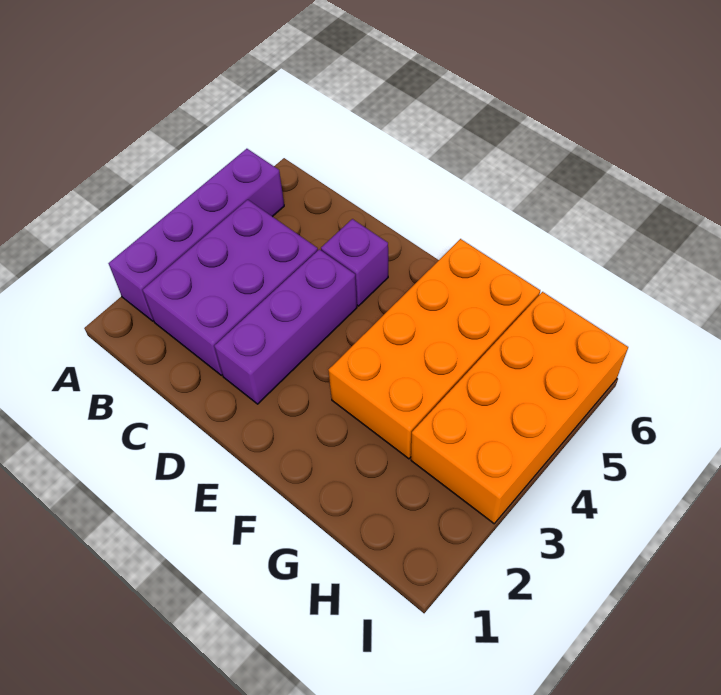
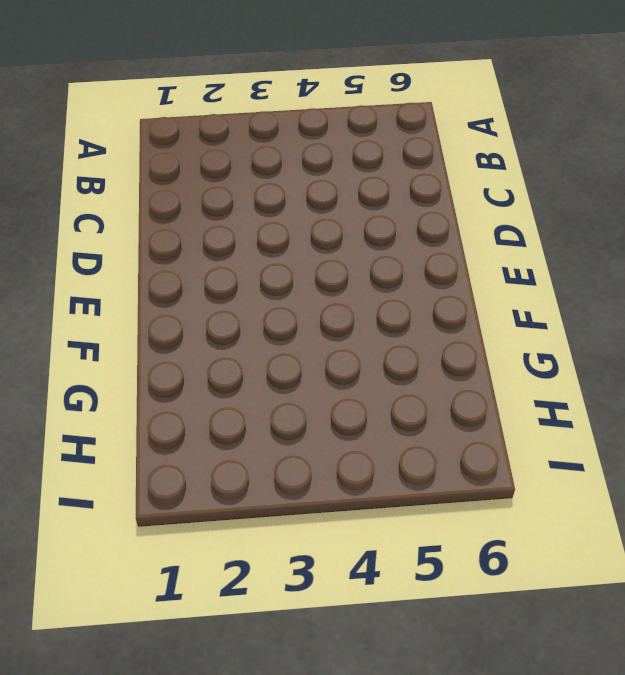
none -> purple 1x4 brick [109,149,284,321]
none -> purple 2x3 brick [143,200,318,375]

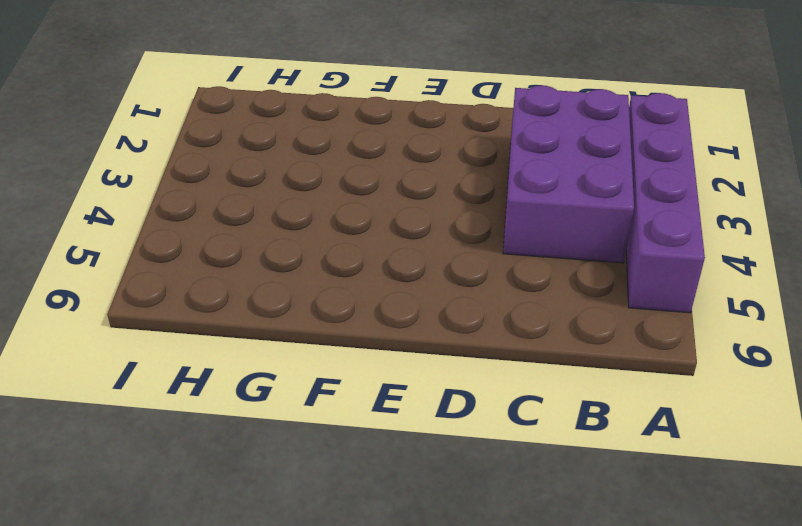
none -> purple 1x3 brick [214,249,357,404]
none -> purple 1x1 brick [321,219,388,306]

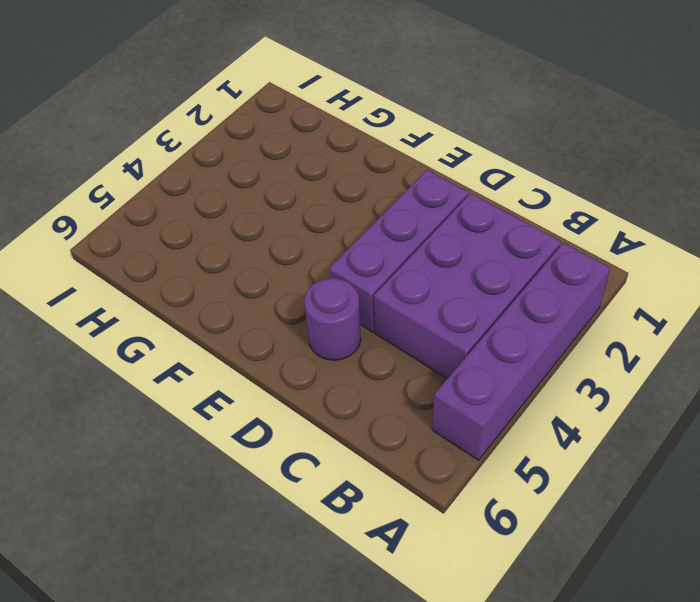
purple 1x1 round brick [304,278,361,360] -> purple 1x1 brick [321,219,388,306]
none -> orange 2x4 brick [328,239,540,459]
none -> orange 2x4 brick [411,292,628,524]

